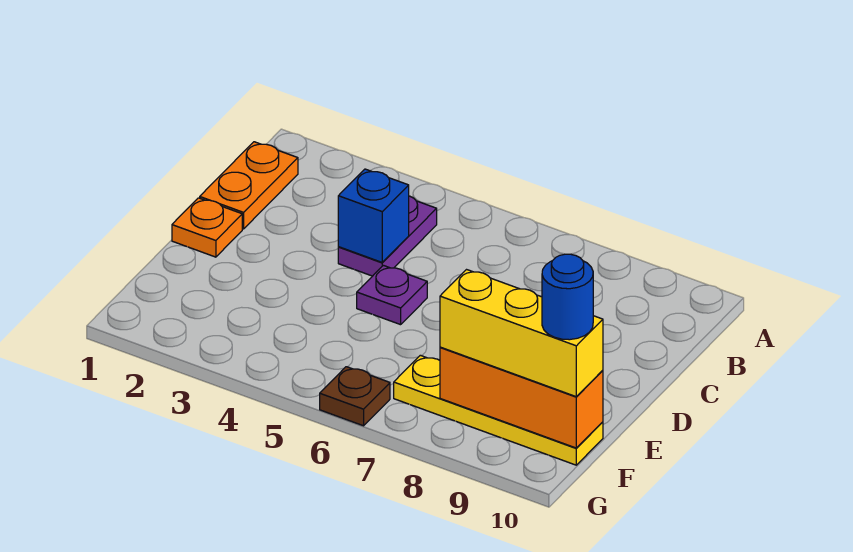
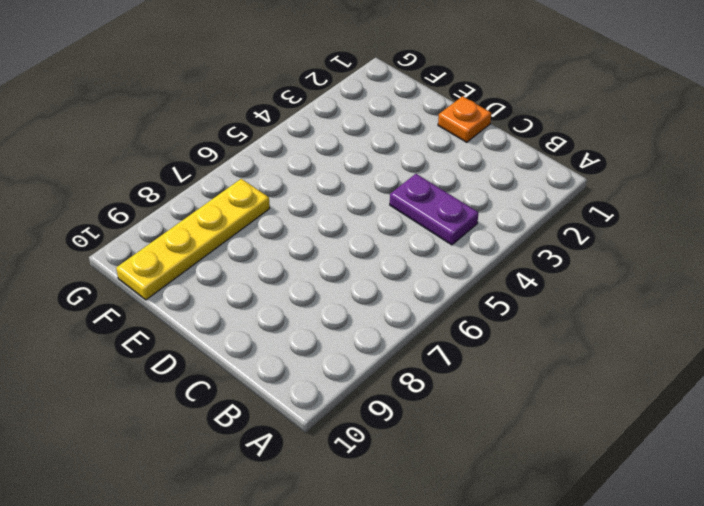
none -> orange 1x2 plate [200,142,298,229]
none -> purple 1x1 plate [357,265,427,325]

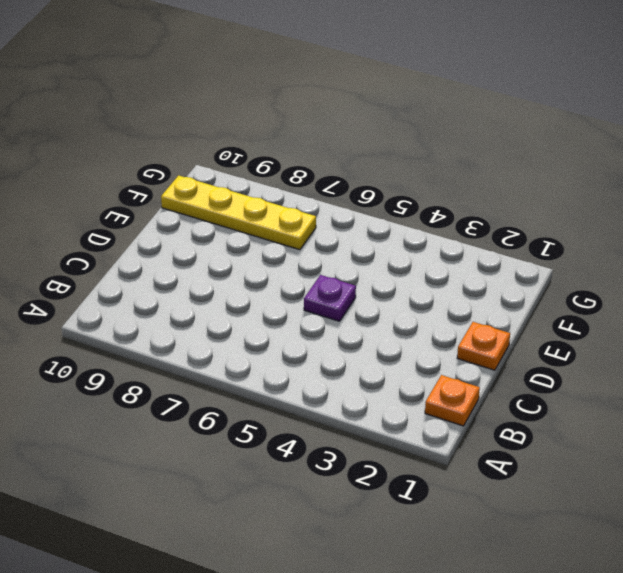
orange 1x1 plate [425,375,480,426] -> orange 1x2 plate [200,142,298,229]
none -> purple 1x2 plate [338,196,437,276]
none -> brown 1x1 plate [320,367,390,426]

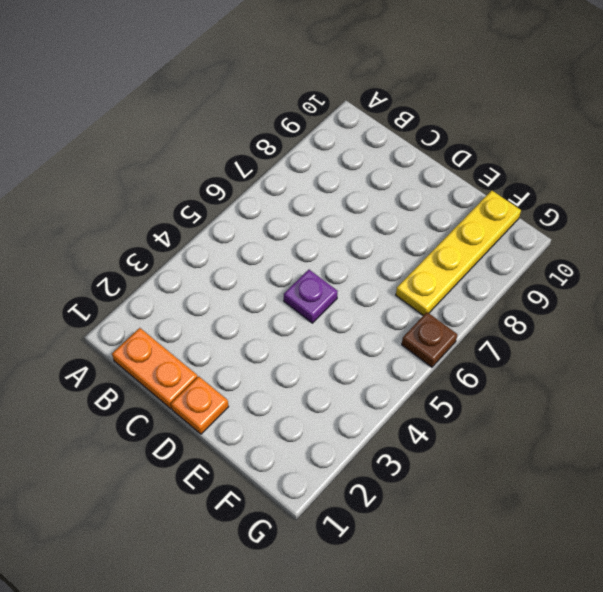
none -> purple 1x2 plate [338,196,437,276]
none -> blue 1x1 brick [338,169,409,262]

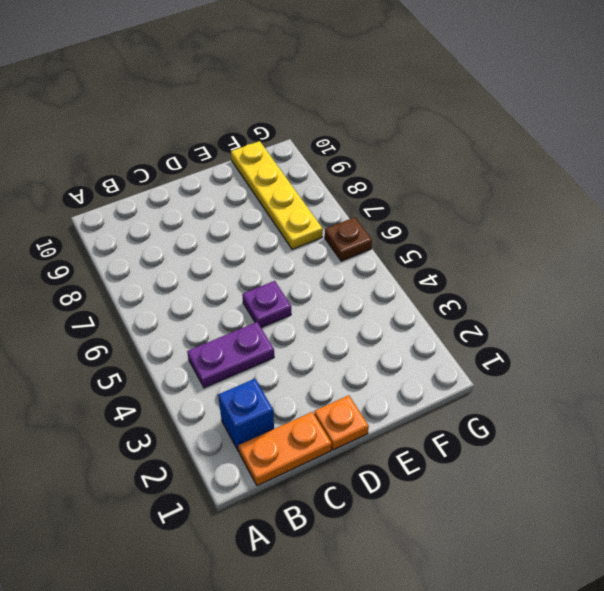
blue 1x1 brick [218,379,274,451] -> blue 1x1 brick moved to [338,169,409,262]
none -> orange 1x3 brick [440,347,603,448]
none -> yellow 1x3 brick [440,270,603,396]

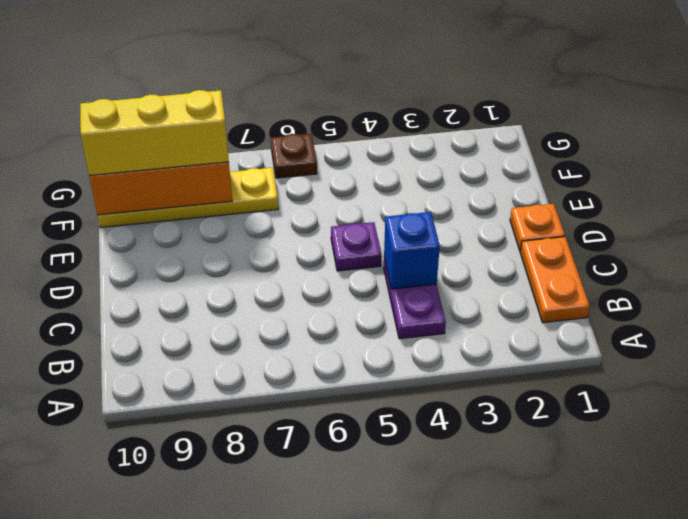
none -> blue 1x1 round brick [542,254,593,340]

